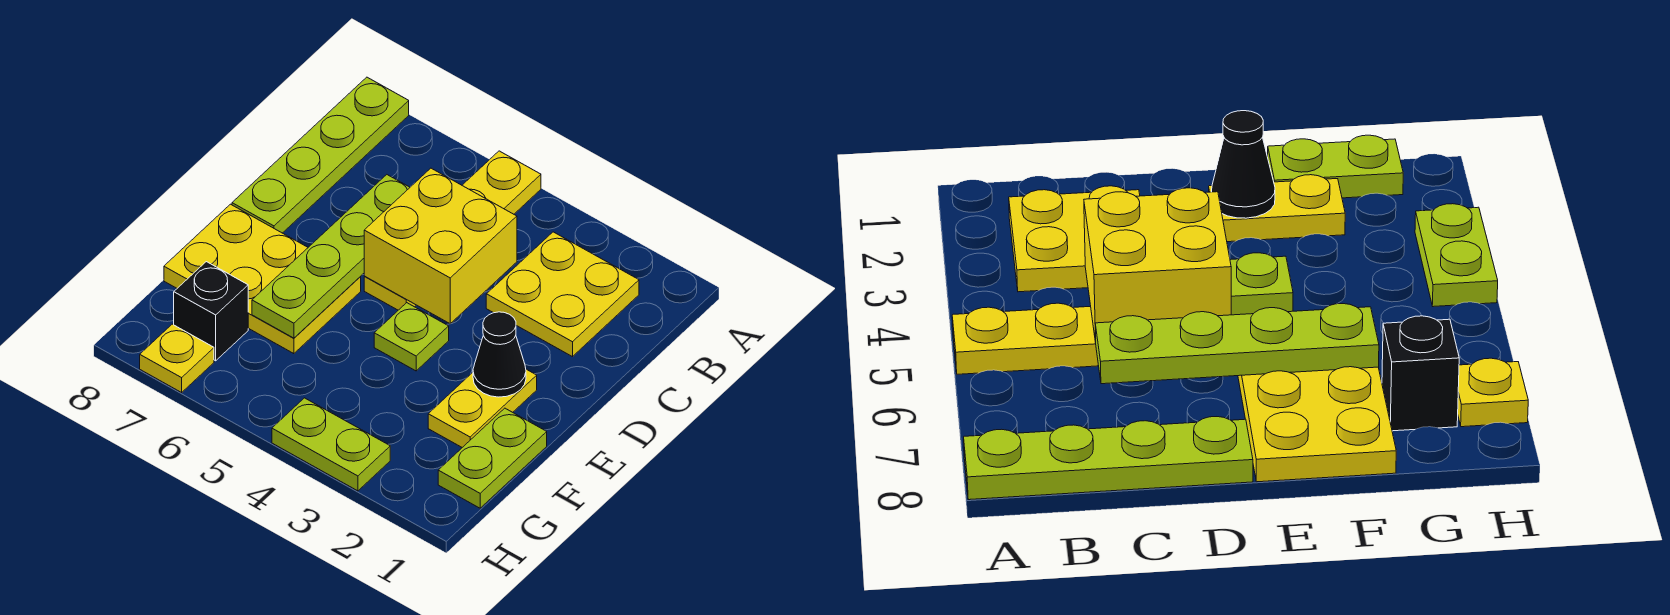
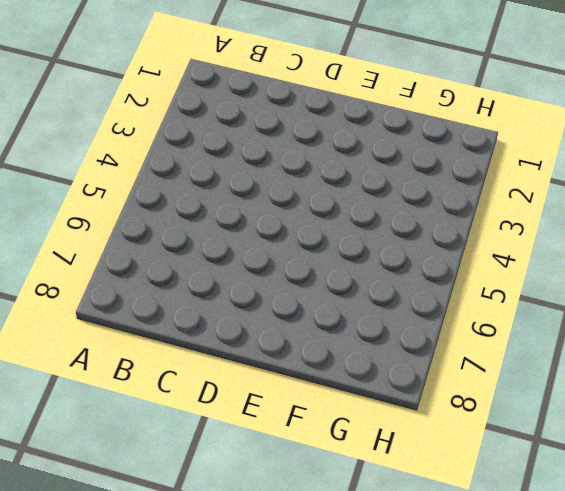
none -> yellow 1x4 plate [364,151,541,310]
none -> lime 1x4 plate [232,77,409,233]
none -> yellow 2x2 plate [486,232,639,357]

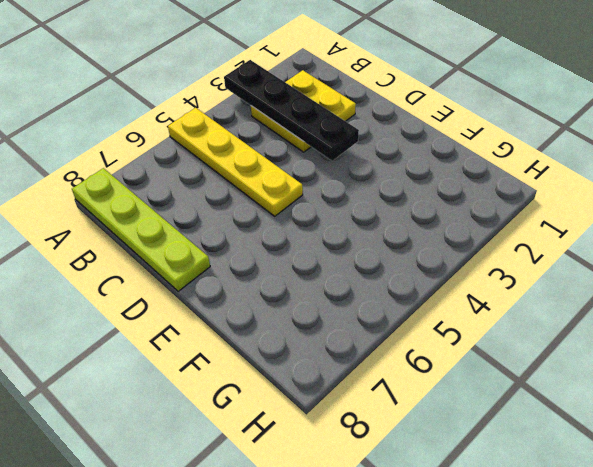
black 1x4 plate [224,60,359,161] -> none
none -> yellow 1x2 plate [428,369,537,447]
none -> lime 1x1 plate [374,303,449,371]
none -> yellow 2x3 plate [164,204,361,354]

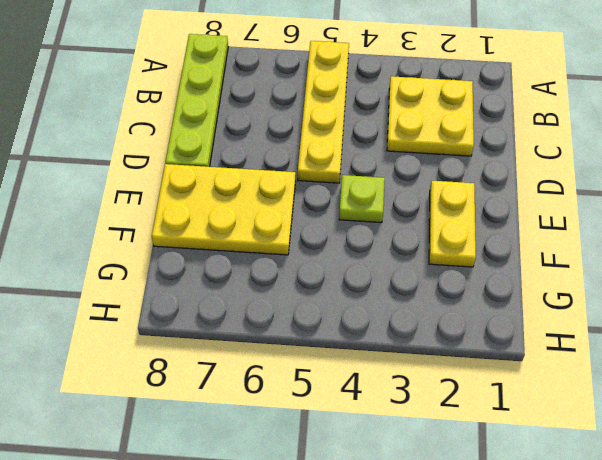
none -> lime 1x2 plate [438,408,547,508]
none -> black 1x1 brick [174,262,248,361]
none -> lime 1x2 plate [272,398,390,491]

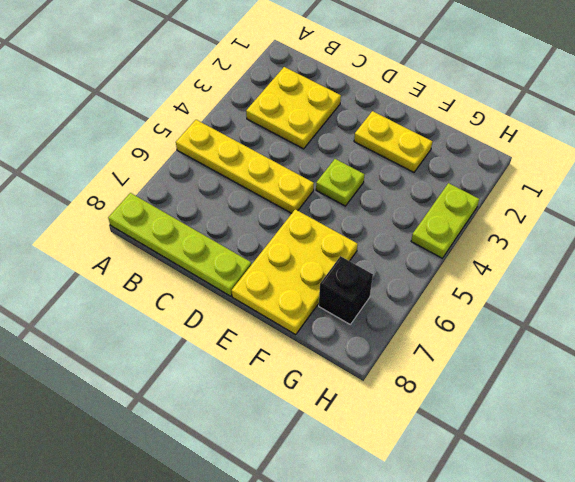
none -> lime 1x2 plate [438,408,547,508]
none -> yellow 1x1 plate [140,324,214,392]
none -> yellow 2x2 brick [364,168,517,324]

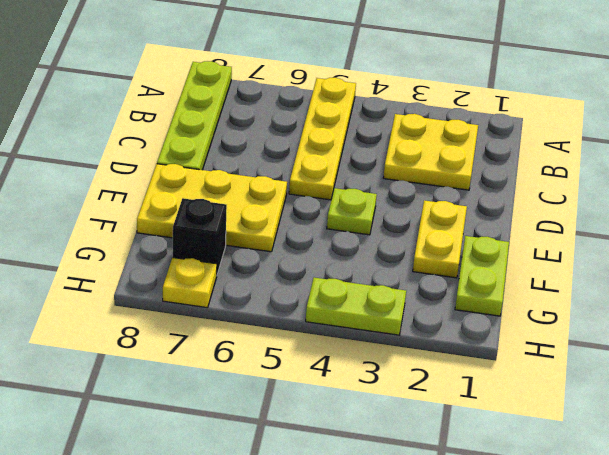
none -> yellow 2x2 brick [364,168,517,324]
none -> lime 1x4 plate [252,175,410,338]
none -> black 1x1 cone [473,312,526,397]

